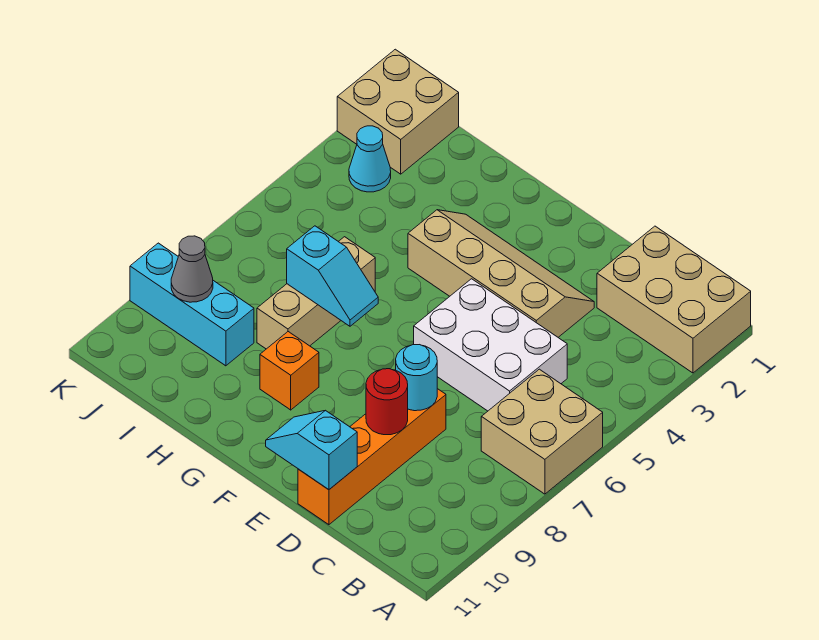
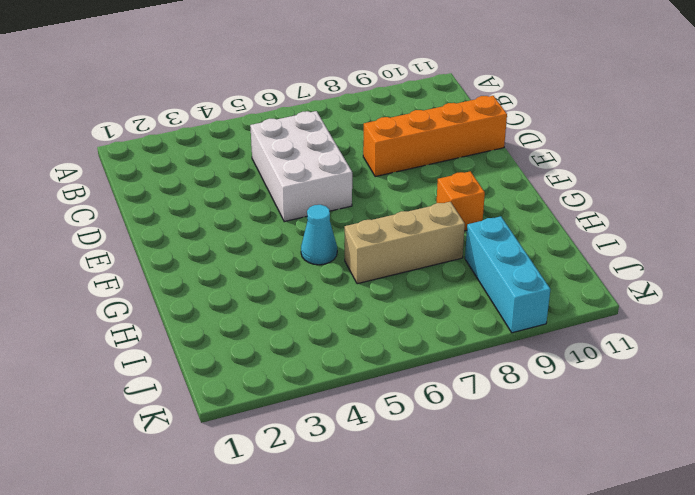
cyan 1x1 cone [301,205,337,265] -> cyan 1x1 cone moved to [349,126,391,192]
none -> tan 2x3 brick [597,226,751,373]
none -> tan 2x2 brick [481,369,603,494]
none -> tan 2x4 slope [408,210,594,337]

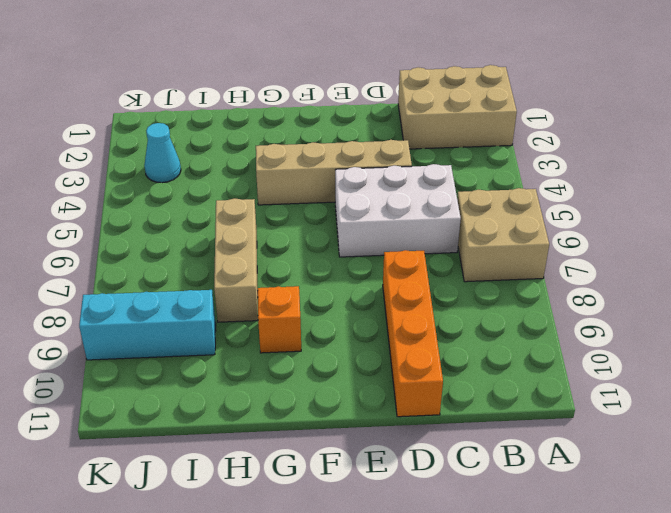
none -> tan 2x2 brick [337,49,459,174]
none -> cyan 1x1 round brick [396,345,437,411]
none -> red 1x1 round brick [366,369,408,435]

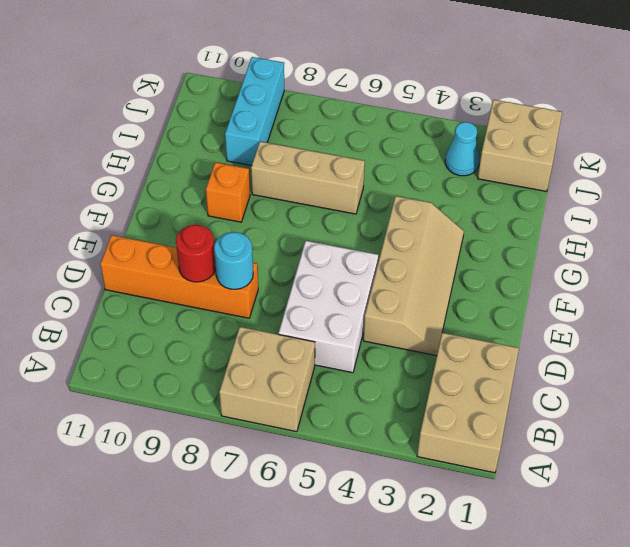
none -> cyan 1x2 slope [266,410,357,490]
none -> cyan 1x2 slope [287,226,378,326]
none -> grey 1x1 cone [171,236,213,302]

